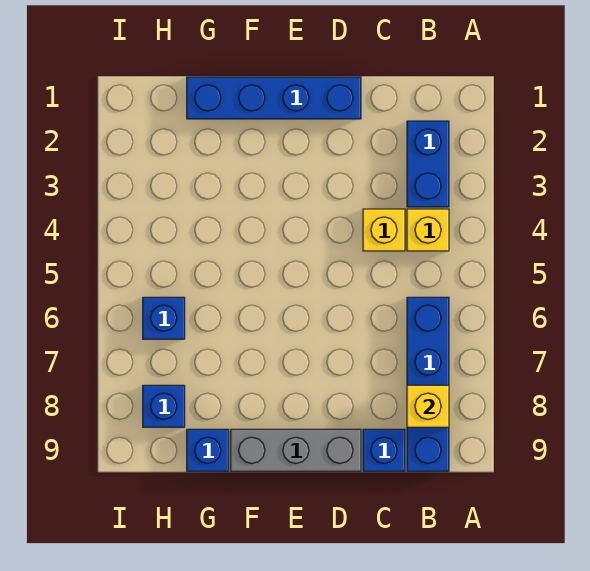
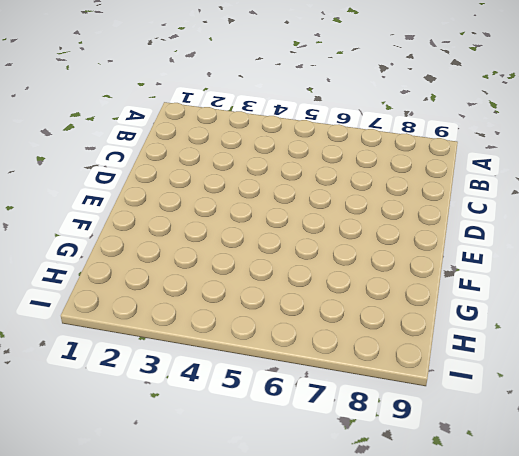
none -> blue 1x2 brick [407,121,449,207]
none -> yellow 1x1 brick [407,209,449,251]

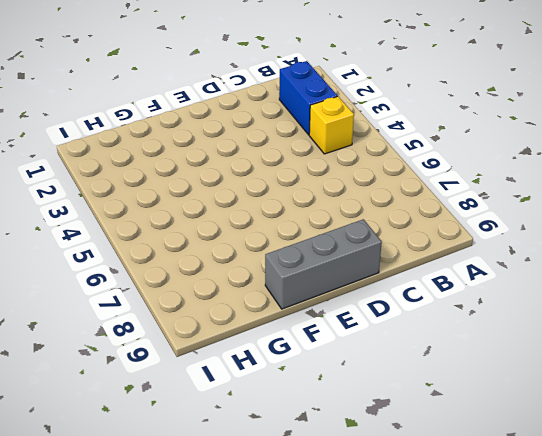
none -> blue 1x4 brick [407,297,449,471]
none -> yellow 1x1 brick [363,209,405,251]

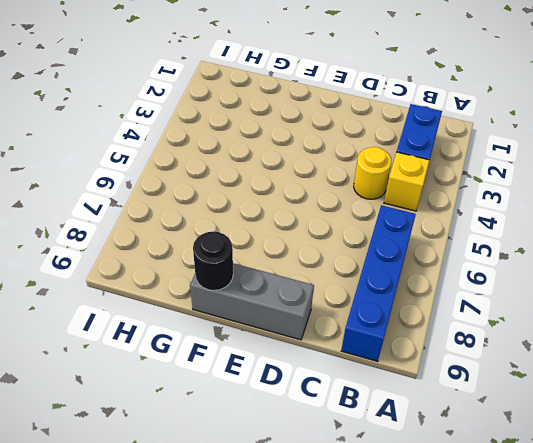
yellow 1x1 round brick [354,147,392,199] -> yellow 1x1 brick [363,209,405,251]
black 1x1 round brick [193,231,233,290] -> none
none -> blue 1x1 brick [363,429,405,471]
none -> blue 1x4 brick [187,77,361,119]

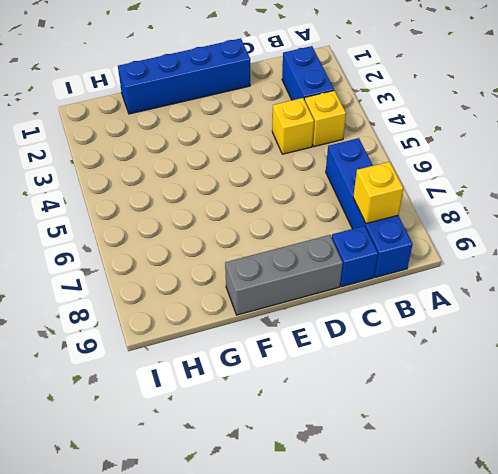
none -> blue 1x1 brick [187,429,229,471]
none -> blue 1x1 brick [143,297,185,339]

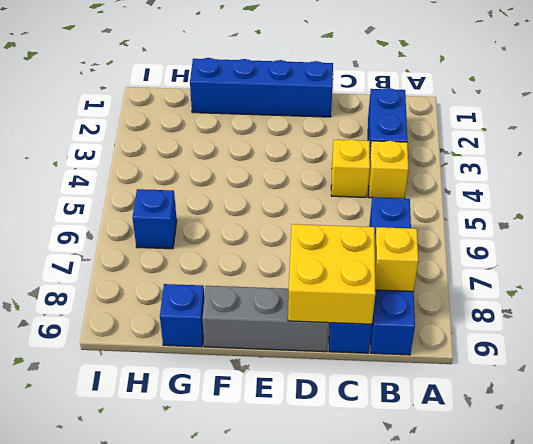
yellow 2x2 brick [288,224,375,324] -> none
none -> blue 1x1 brick [143,385,185,427]

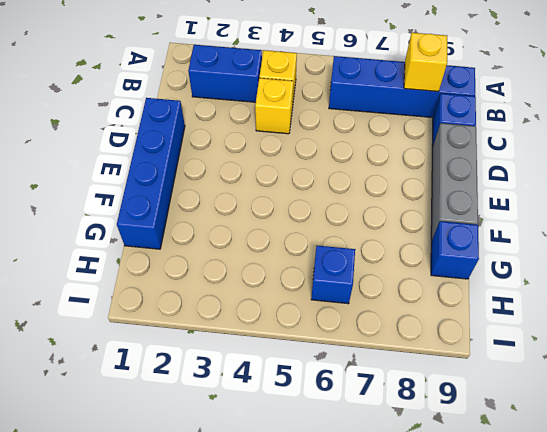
none -> blue 1x1 brick [143,385,185,427]

